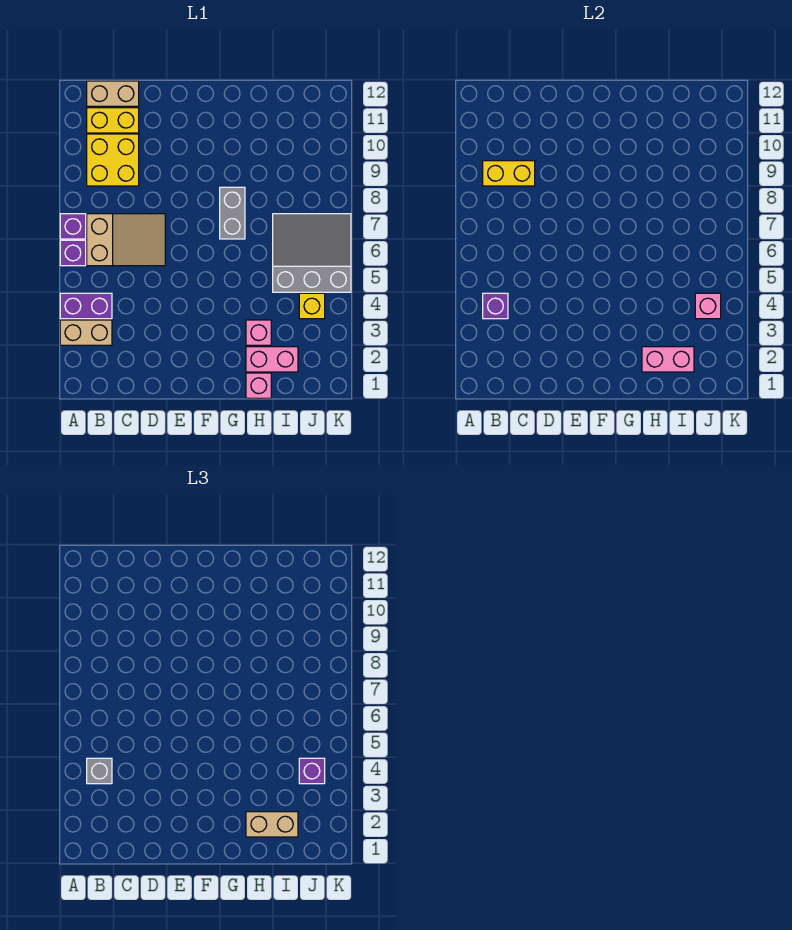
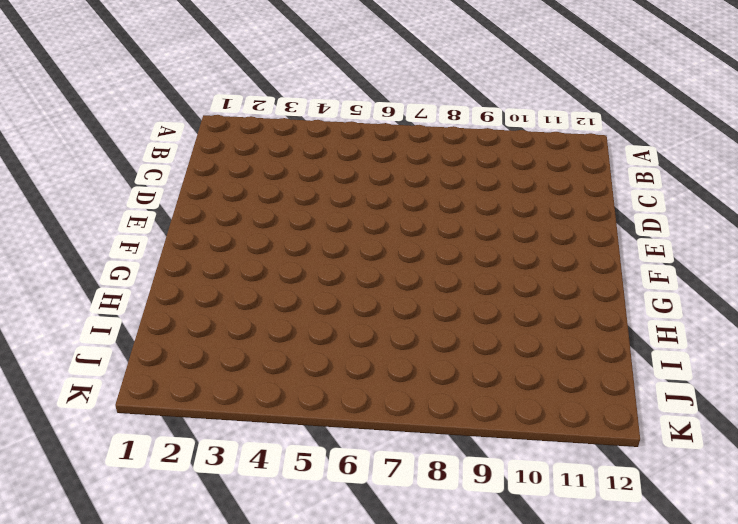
none -> tan 1x2 brick [60,320,112,345]
none -> purple 1x2 brick [60,293,112,319]
none -> purple 1x1 brick [60,240,86,266]

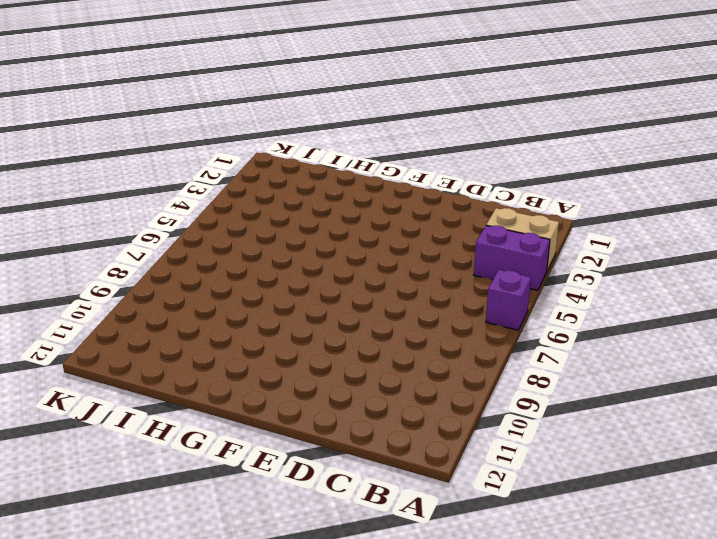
none -> purple 1x1 brick [60,214,86,239]
none -> tan 2x3 slope [87,214,165,266]
none -> yellow 2x2 brick [87,134,139,186]

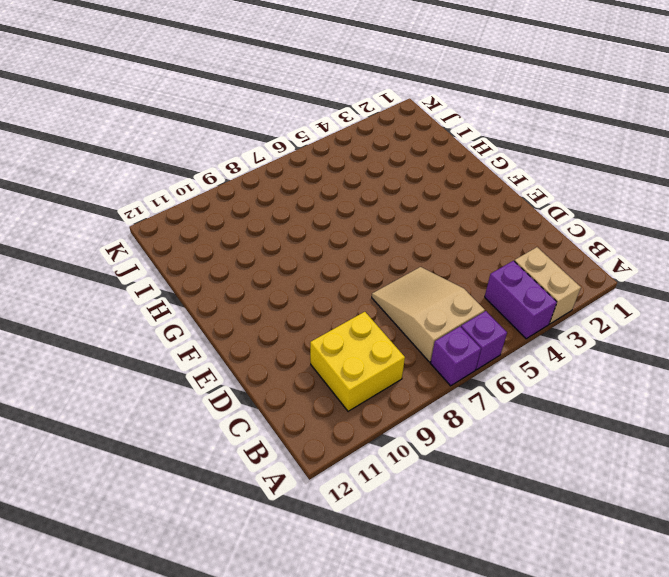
none -> yellow 1x2 brick [87,108,139,133]
none -> tan 1x2 brick [87,81,139,106]
none -> grey 1x2 brick [220,187,245,239]

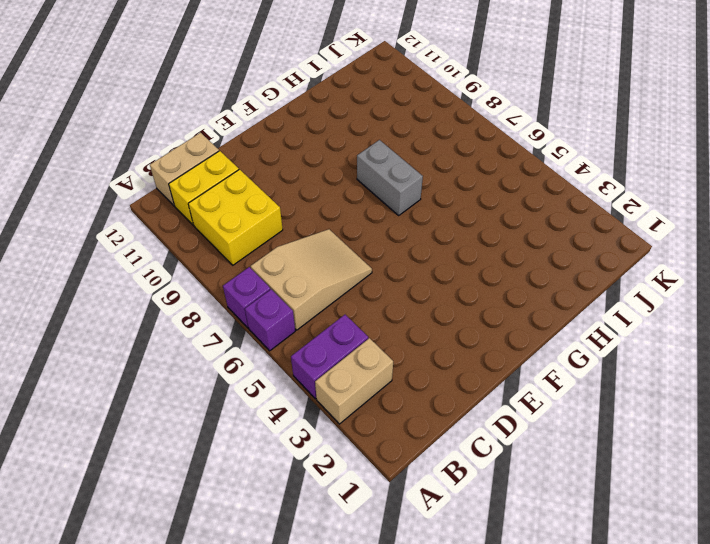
none -> pink 1x1 brick [246,373,271,398]
none -> pink 1x2 brick [246,347,298,372]
none -> pink 1x1 brick [246,320,271,345]

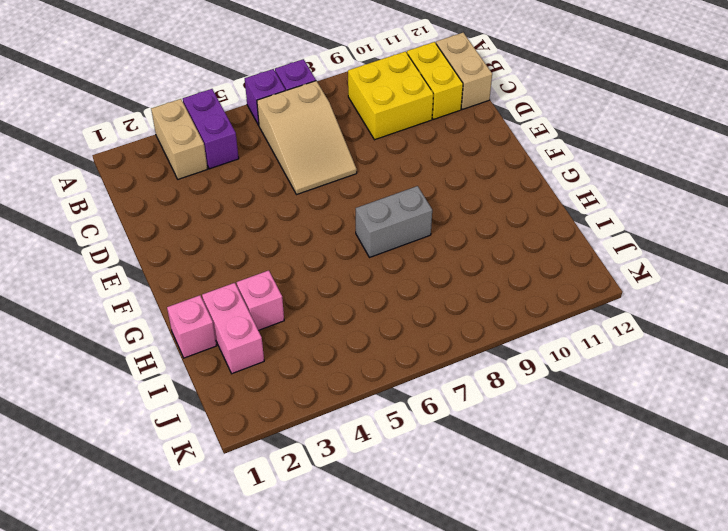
none -> grey 3x3 slope [273,214,351,292]
none -> yellow 1x1 brick [299,293,325,319]
none -> purple 1x1 brick [483,293,508,319]

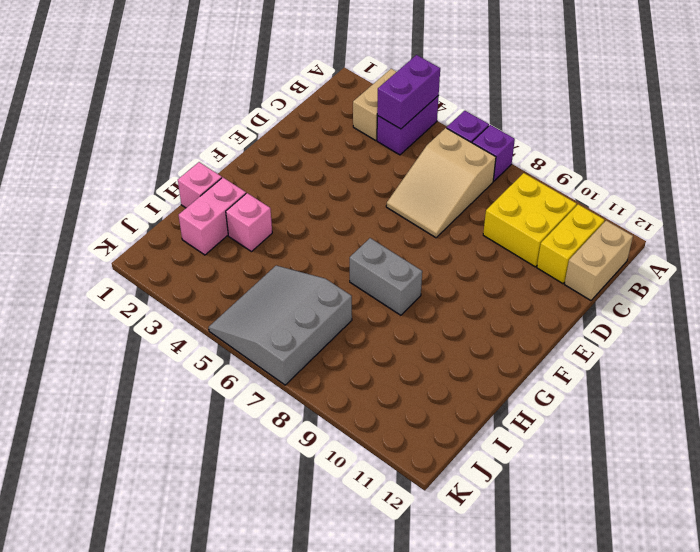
purple 1x2 brick [377,55,440,129] -> purple 1x1 brick [483,293,508,319]
grey 3x3 slope [209,266,352,385] -> grey 3x3 slope turned to [273,214,351,292]
none -> yellow 1x1 brick [299,293,325,319]
none -> yellow 1x2 brick [483,161,535,186]
none -> pink 1x2 brick [642,347,694,372]

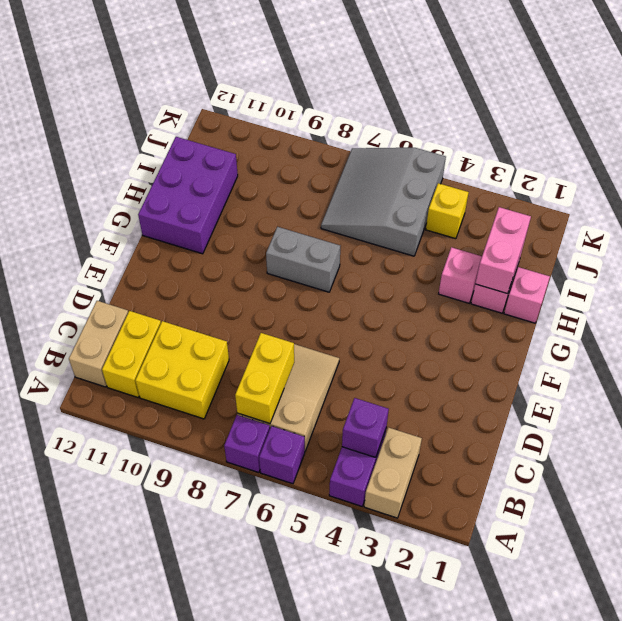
yellow 1x2 brick [235,333,294,424] -> yellow 1x2 brick moved to [483,161,535,186]
purple 2x3 brick [138,137,238,254] -> none
none -> pink 1x1 brick [695,293,721,319]
none -> grey 1x1 brick [87,758,112,784]
none -> tan 1x2 brick [246,812,298,837]

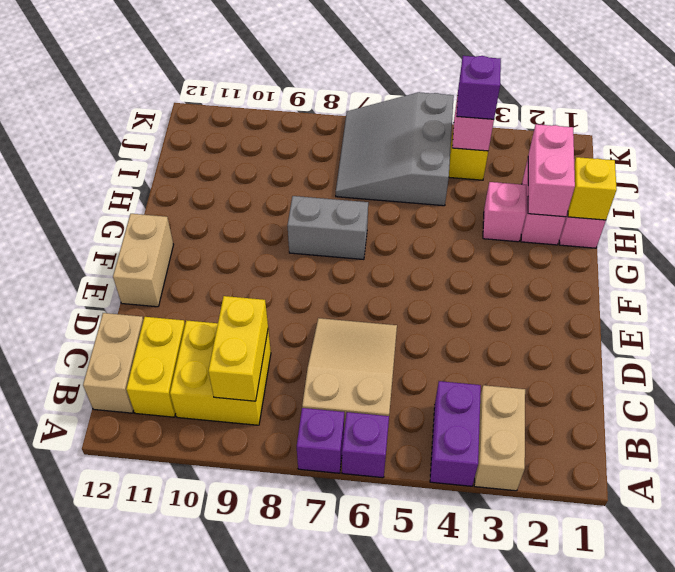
tan 1x2 brick [113,214,174,307] -> tan 1x2 brick moved to [246,812,298,837]
yellow 1x1 brick [568,157,617,220] -> none
none -> purple 1x1 brick [483,293,508,319]
none -> grey 1x1 brick [87,758,112,784]

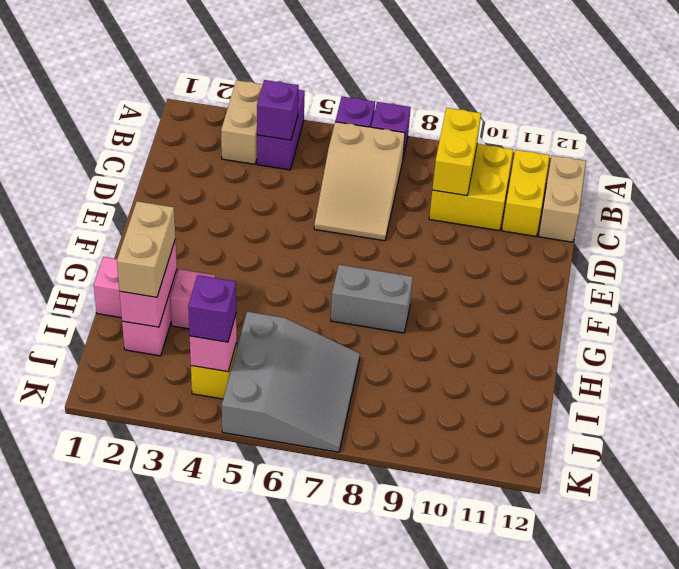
none -> grey 1x1 brick [87,758,112,784]

